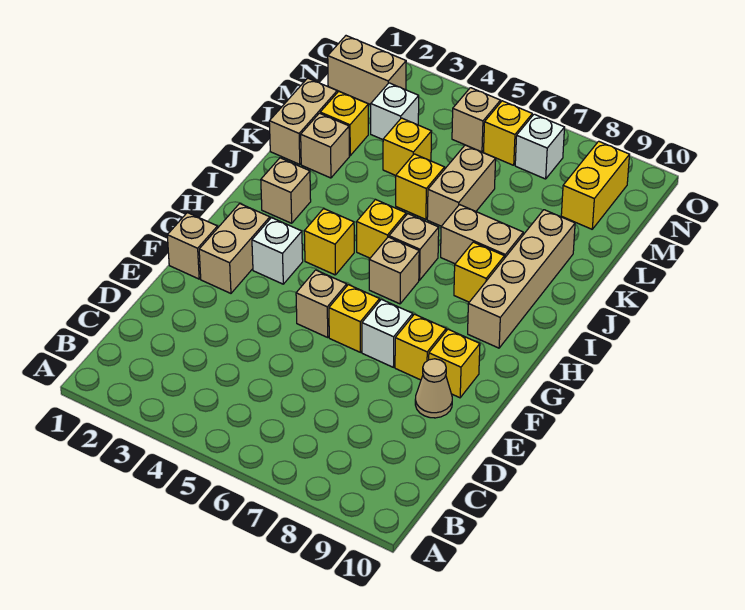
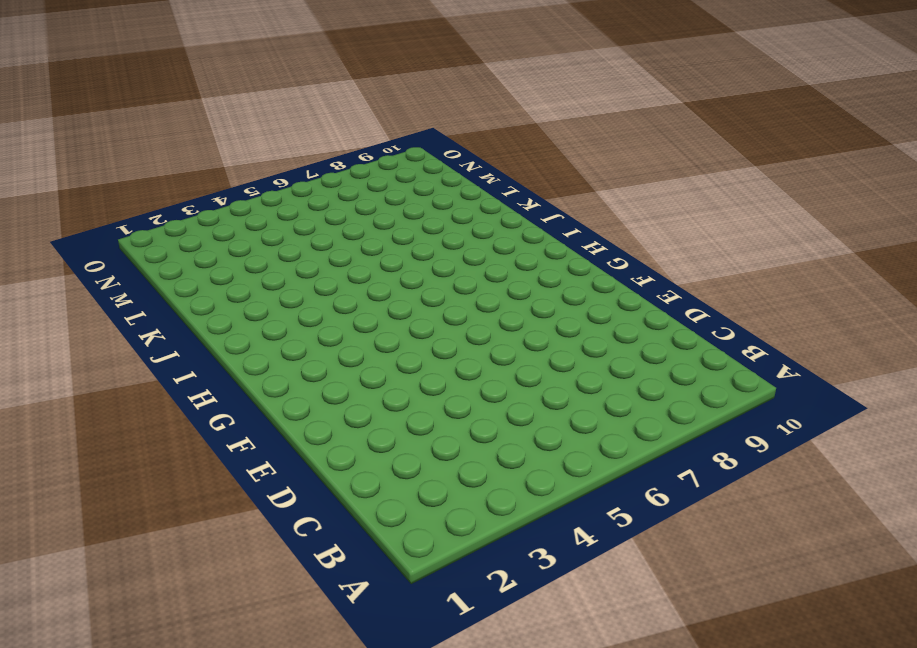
none -> tan 1x1 cone [415,359,452,418]
none -> tan 1x1 brick [167,213,218,279]
none -> tan 1x2 brick [199,204,270,293]

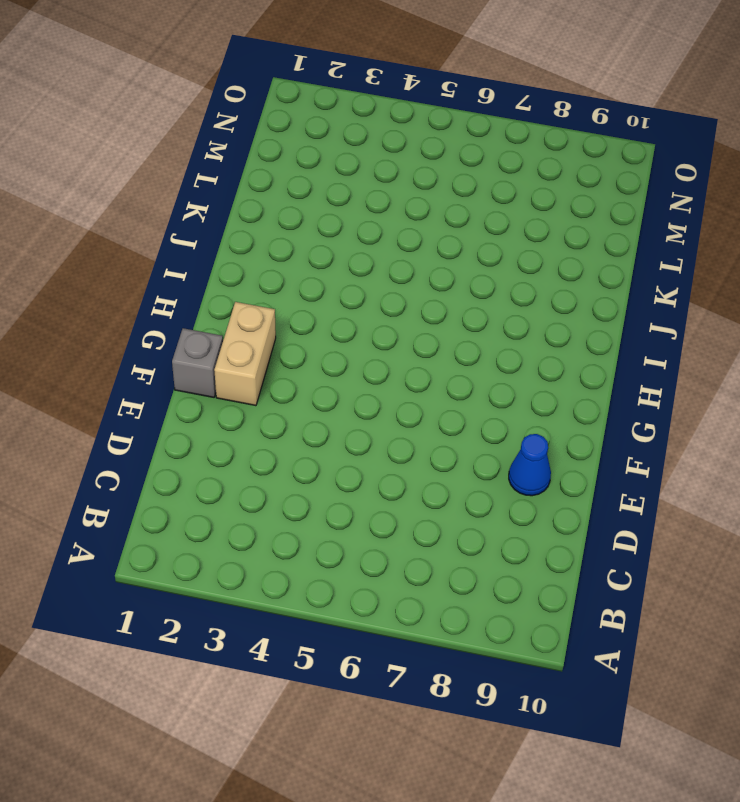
blue 1x1 cone [509,434,551,496] -> tan 1x1 cone [415,359,452,418]
grey 1x1 brick [172,328,223,397] -> tan 1x1 brick [167,213,218,279]
none -> tan 1x1 brick [296,270,347,337]
none -> yellow 1x1 brick [329,285,380,352]
none -> white 1x1 brick [362,299,413,367]

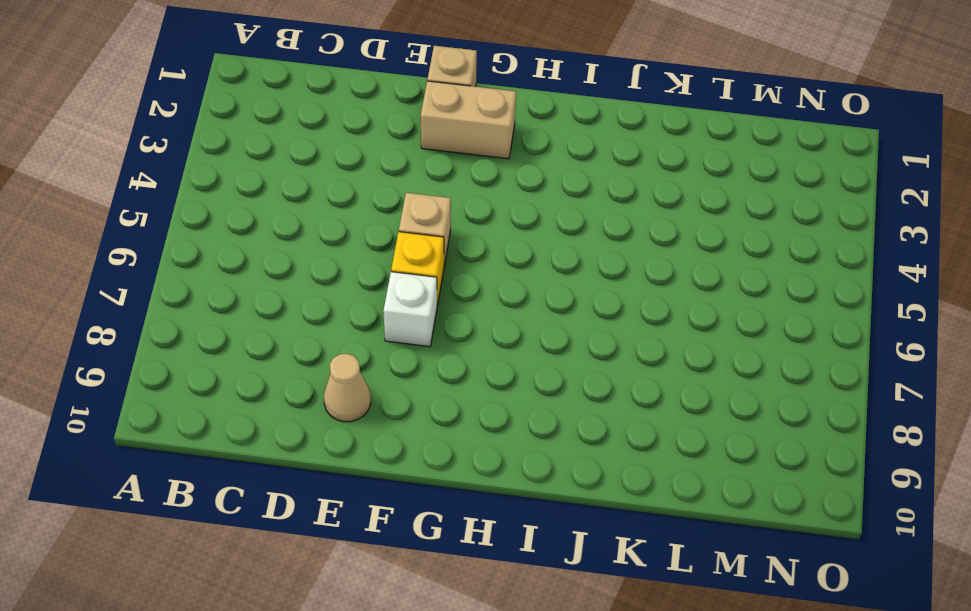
none -> yellow 1x1 brick [395,314,446,380]
none -> yellow 1x1 brick [429,329,480,398]
none -> white 1x1 brick [252,218,303,284]

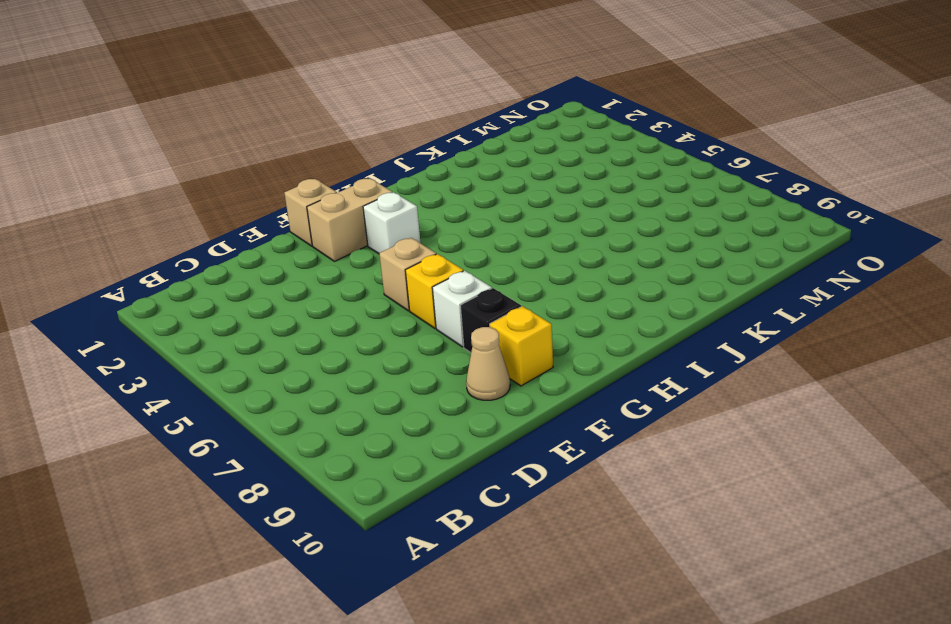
black 1x1 brick [460,288,521,353] -> yellow 1x1 brick [395,314,446,380]
none -> yellow 1x1 brick [304,209,354,275]
none -> tan 1x1 brick [369,237,419,304]
none -> tan 1x4 brick [468,210,575,348]

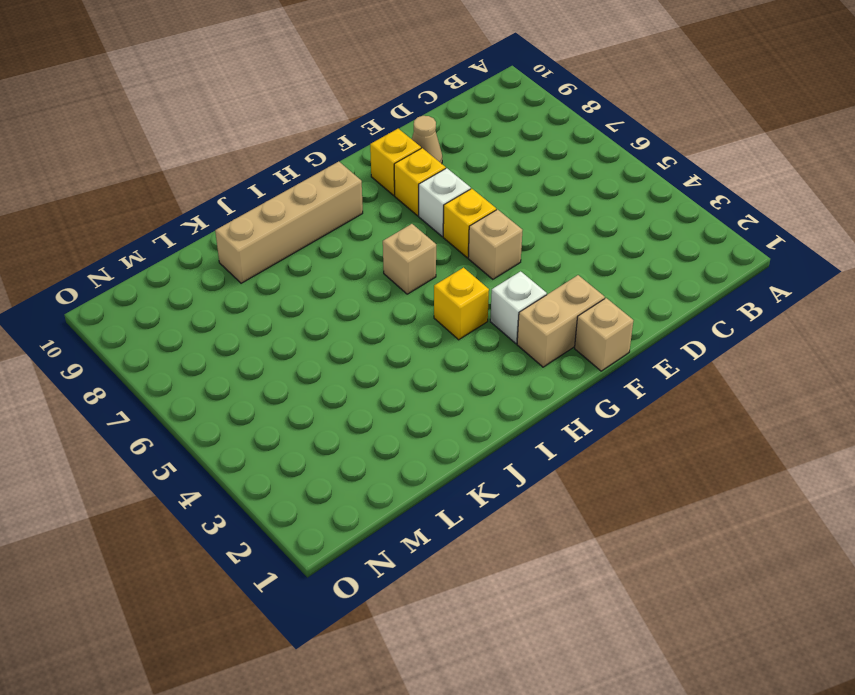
none -> tan 1x1 brick [261,158,311,223]
none -> yellow 1x1 brick [357,199,406,258]
none -> tan 1x1 brick [389,214,439,280]

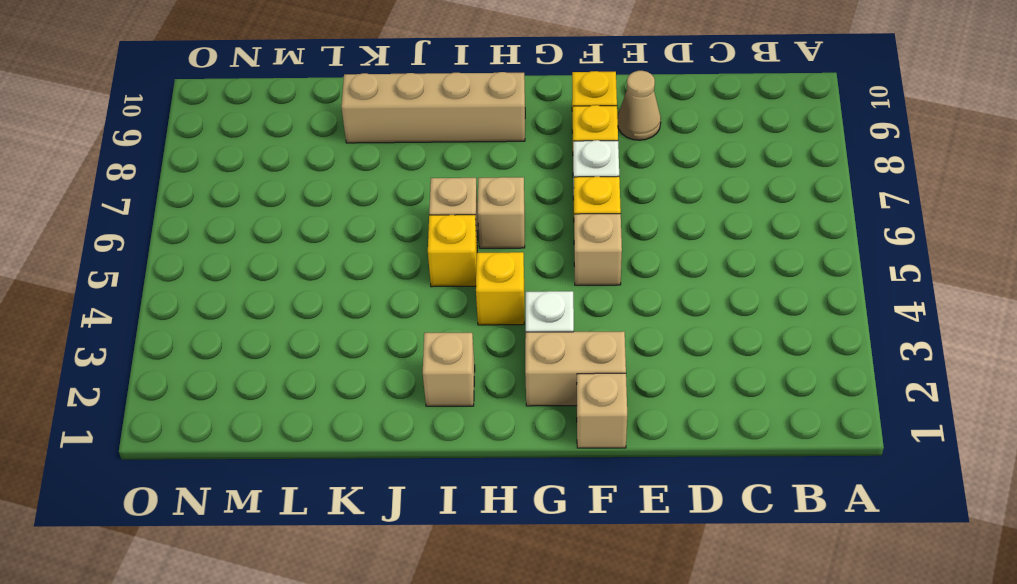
none -> yellow 1x1 brick [454,242,504,302]
none -> tan 1x2 brick [441,205,523,264]
none -> tan 1x2 brick [269,78,337,164]

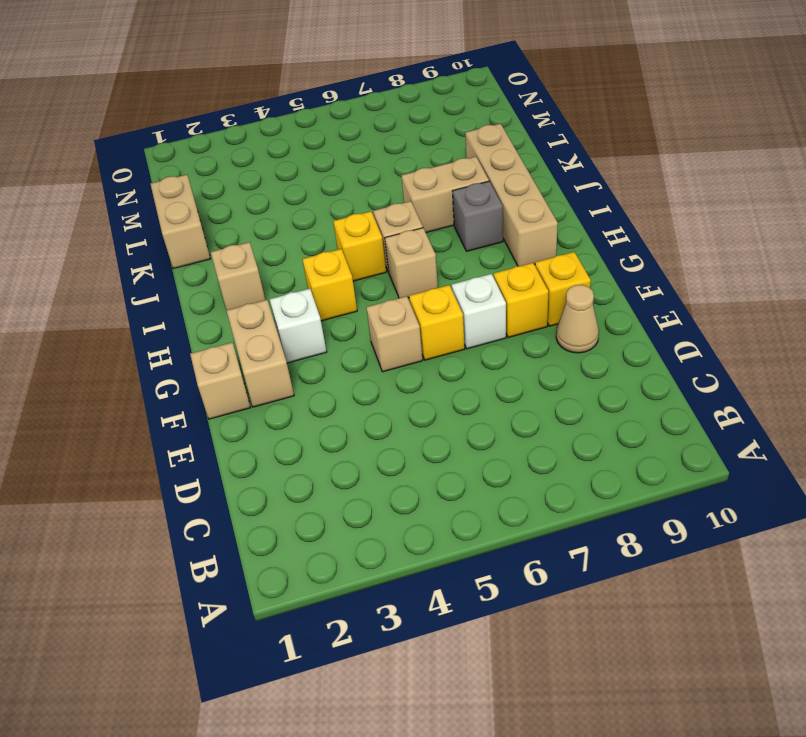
grey 1x1 brick [452,181,503,251] -> yellow 1x1 brick [454,242,504,302]
none -> tan 1x1 brick [301,113,349,178]
none -> yellow 1x1 brick [396,154,445,219]
none -> tan 1x2 brick [427,145,496,226]

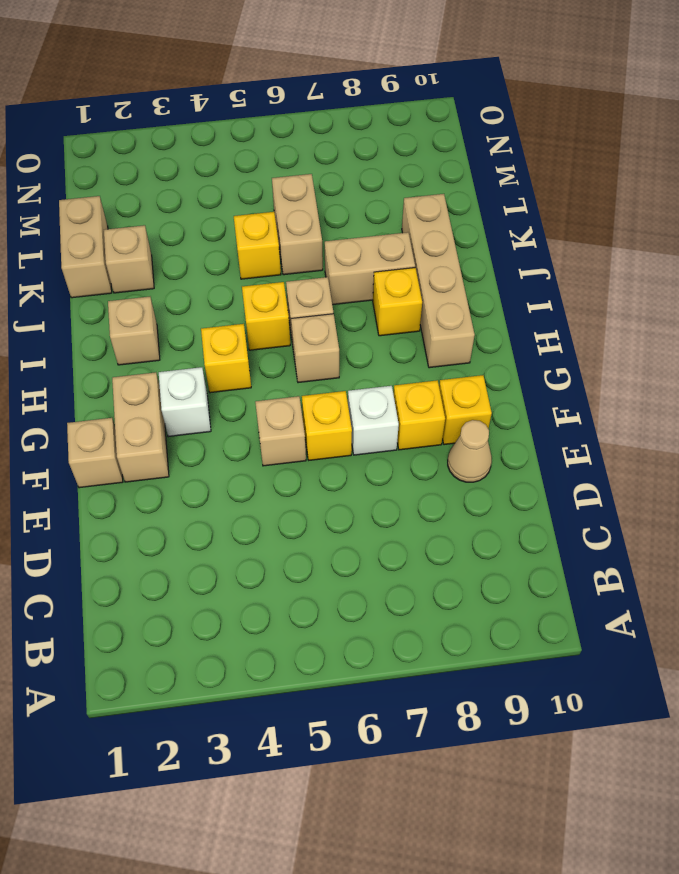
none -> yellow 1x1 brick [320,91,368,156]
none -> yellow 1x1 brick [383,118,432,175]
none -> white 1x1 brick [371,83,419,140]

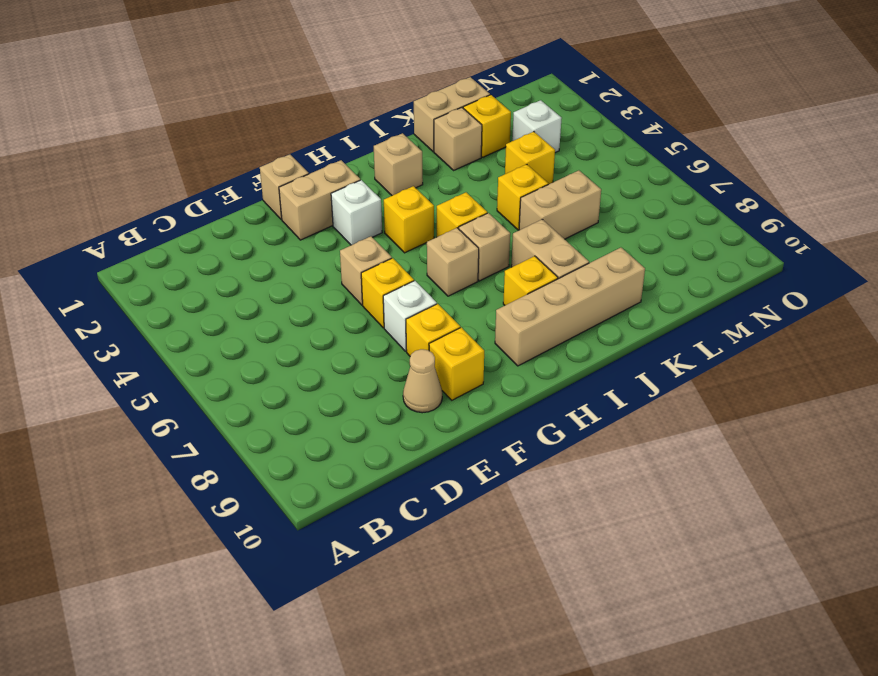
none -> yellow 1x2 brick [561,141,630,229]
none -> tan 1x2 brick [328,36,406,105]
none -> tan 1x1 brick [452,88,501,152]

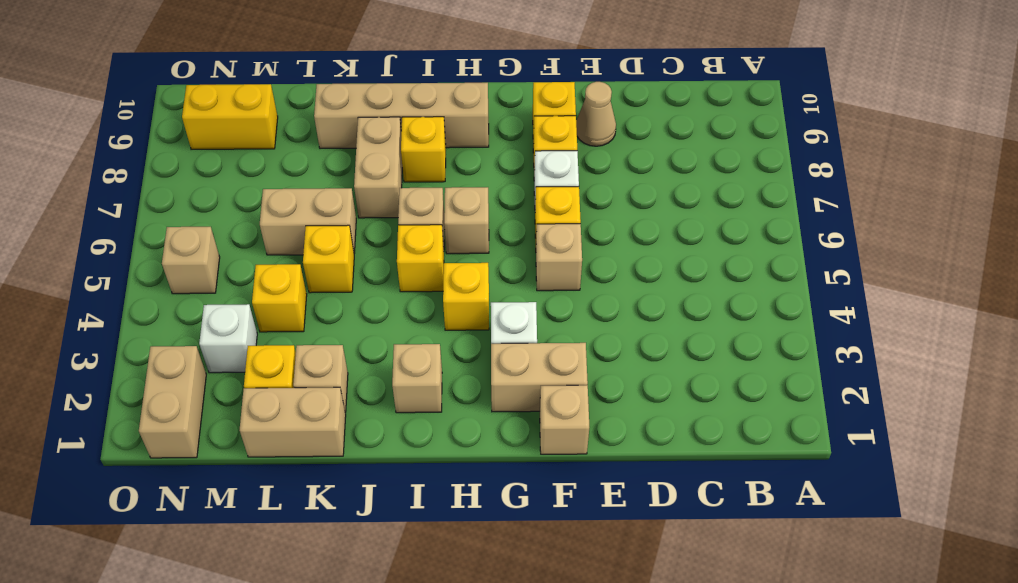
none -> yellow 1x1 brick [484,101,532,165]
none -> white 1x1 brick [515,114,565,179]

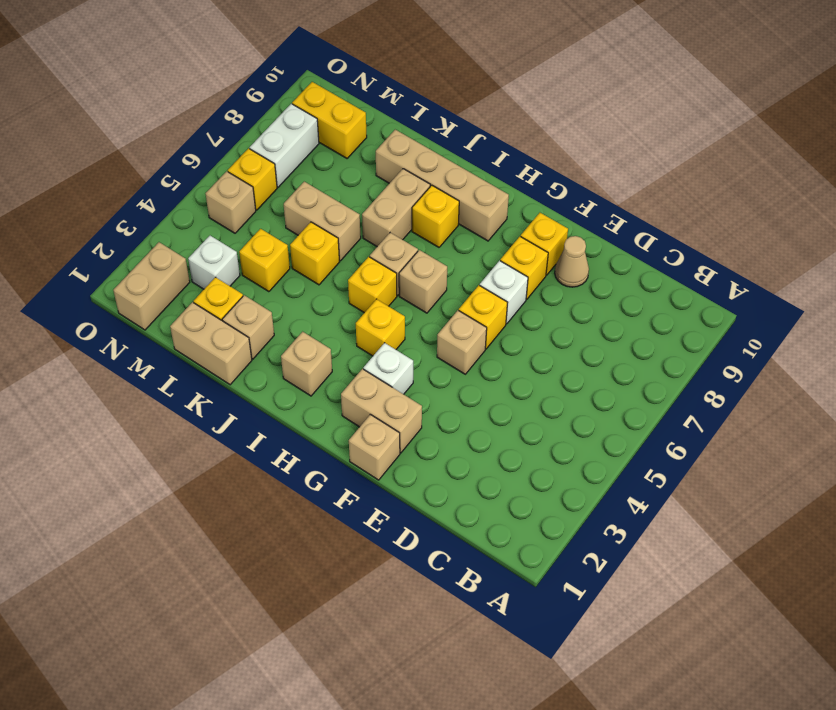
white 1x2 brick [250,104,319,187] -> white 1x1 brick [515,114,565,179]

